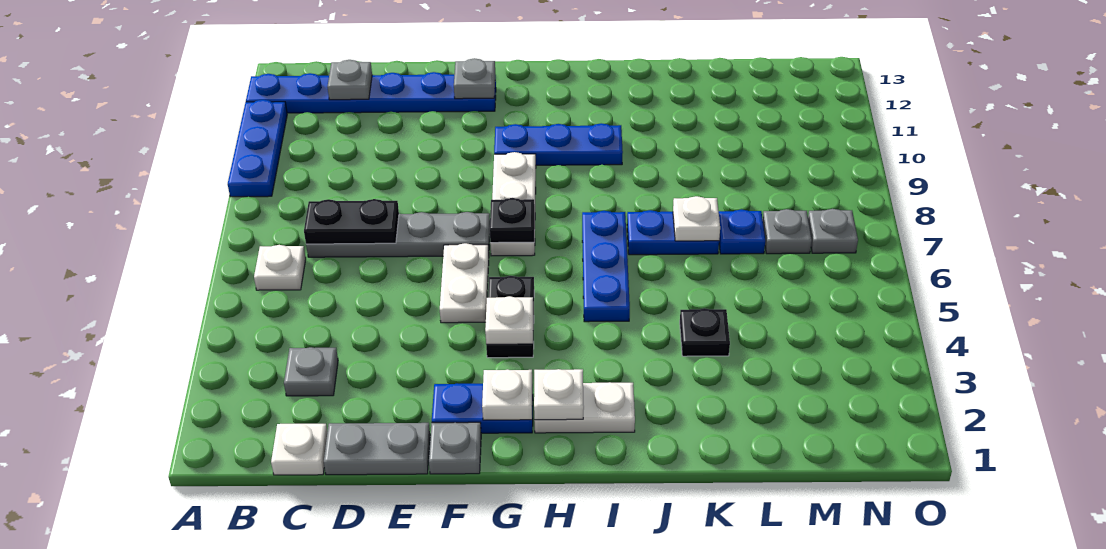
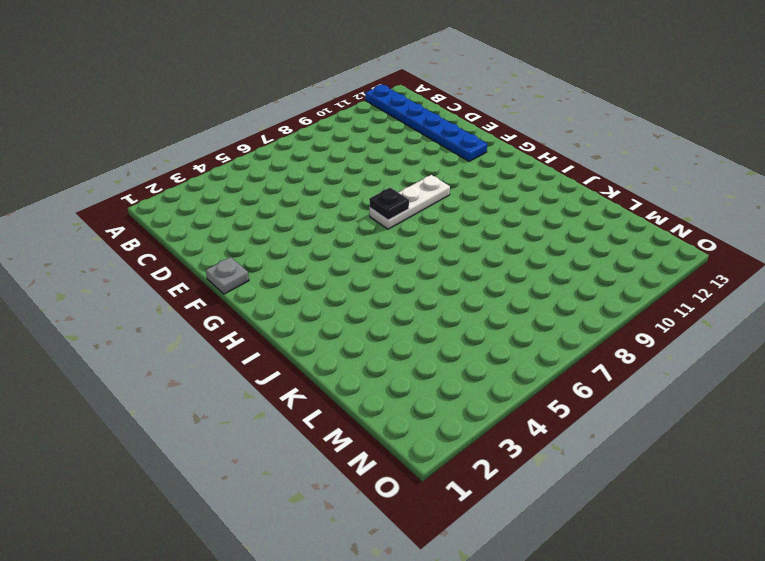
none -> blue 1x3 plate [228,100,287,197]
none -> white 1x1 plate [254,245,306,290]
none -> white 1x1 plate [271,424,328,475]

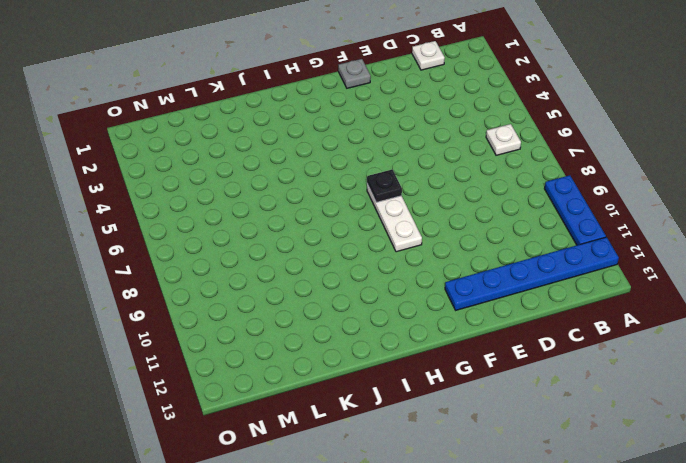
none -> grey 1x1 plate [284,347,338,396]
none -> grey 1x4 plate [306,212,490,257]
none -> grey 1x2 plate [324,423,430,475]

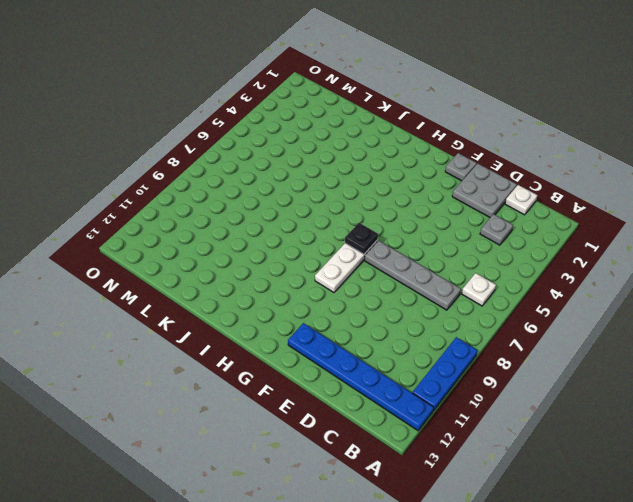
grey 2x2 plate [452,164,517,217] -> grey 1x2 plate [324,423,430,475]
none -> blue 1x2 plate [432,383,533,433]
none -> white 1x2 plate [440,243,489,323]
none -> black 1x2 plate [486,276,534,358]

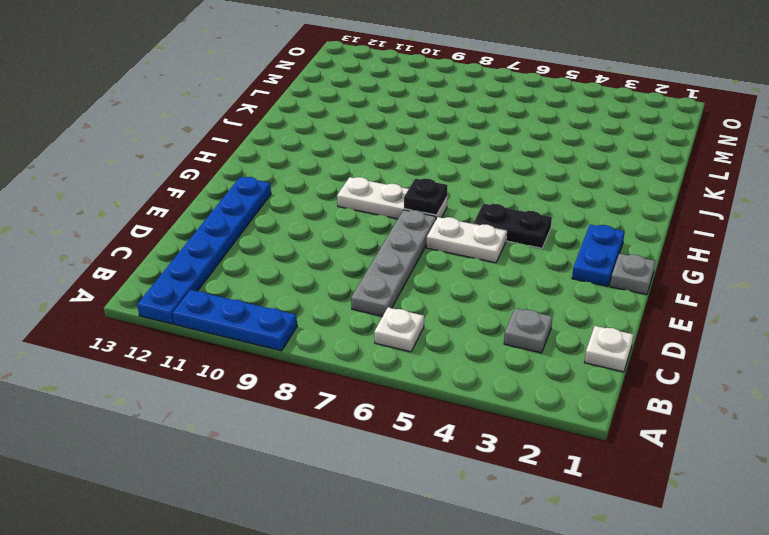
none -> grey 1x2 plate [324,423,430,475]
none -> blue 1x3 plate [494,123,623,165]
none -> white 1x2 plate [534,382,635,433]

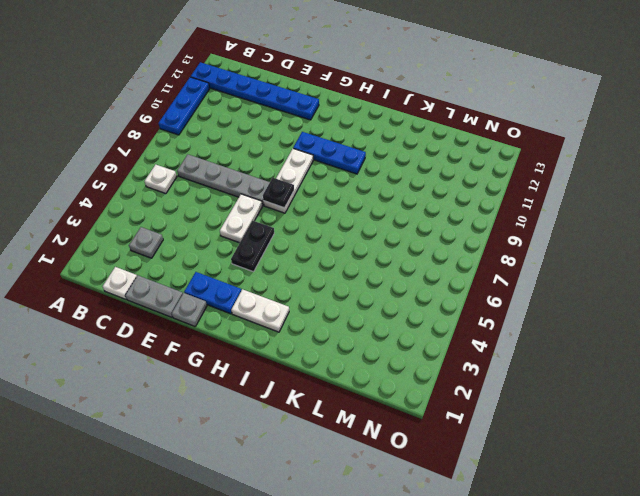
none -> blue 1x3 plate [582,211,630,322]
none -> blue 1x2 plate [627,210,719,255]
none -> black 1x1 plate [680,308,730,356]

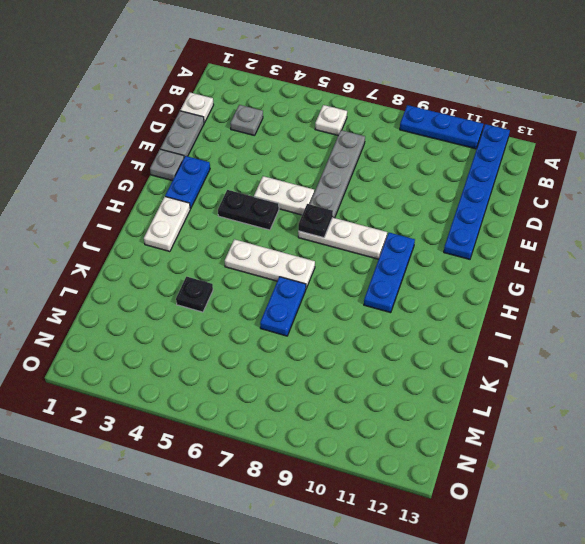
white 1x3 plate [225,239,315,288] -> blue 1x3 plate [582,211,630,322]
none -> blue 1x1 plate [719,210,765,254]
none -> grey 1x1 plate [763,209,812,254]
none -> grey 1x1 plate [808,209,858,253]

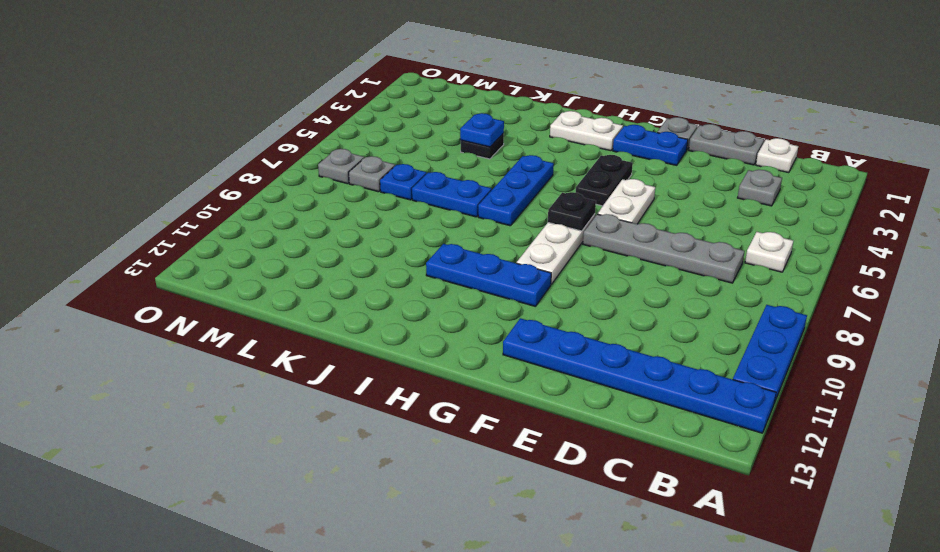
blue 1x1 plate [460,113,504,147] -> none
none -> black 1x2 plate [304,199,399,244]
none -> grey 1x1 plate [327,60,372,100]
none -> grey 1x1 plate [454,58,495,99]

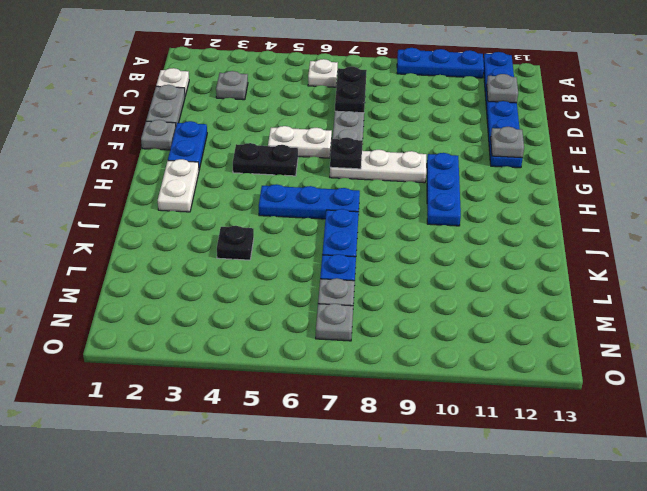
none -> white 1x1 plate [482,369,532,420]
none -> white 1x1 plate [485,296,533,345]
none -> white 1x1 plate [534,369,584,420]

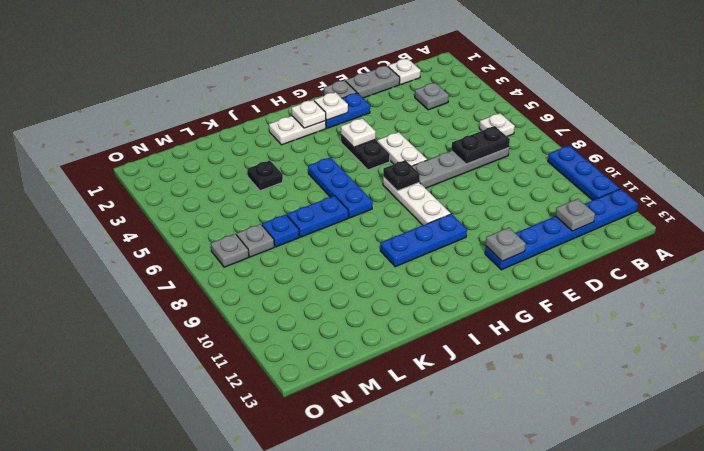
none -> white 1x1 plate [673,196,720,241]

